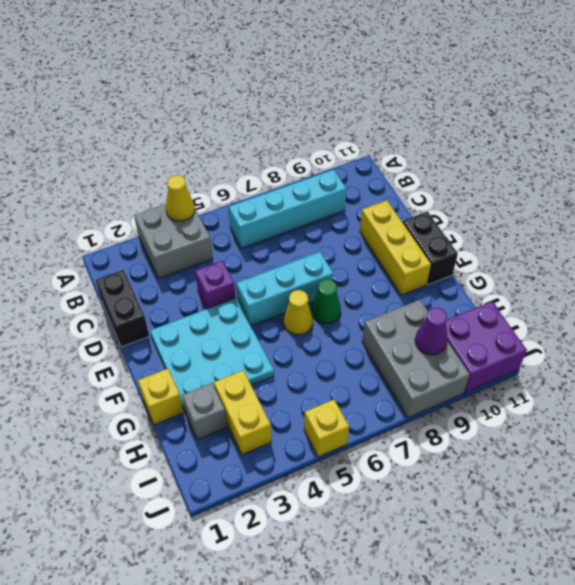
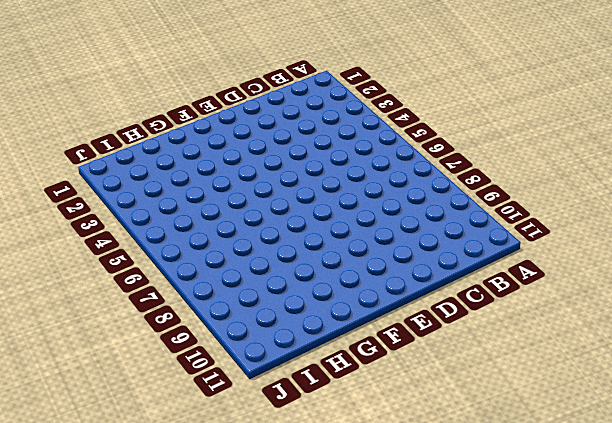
none -> grey 2x2 brick [134,204,213,278]
none -> cyan 1x4 brick [229,170,346,248]
none -> black 1x2 brick [95,270,149,347]

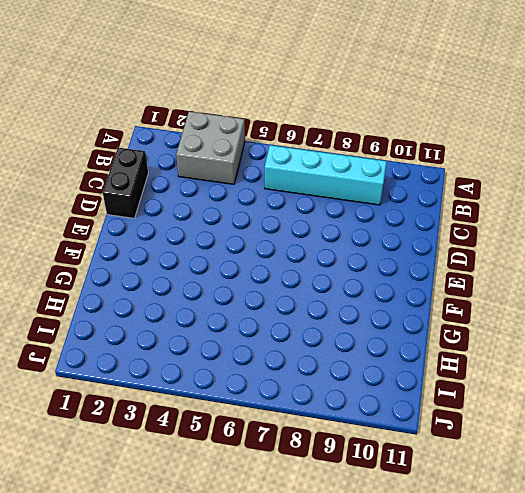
none -> purple 1x1 brick [195,261,236,309]
none -> yellow 1x3 brick [360,200,431,295]
none -> cyan 3x3 plate [150,298,274,411]

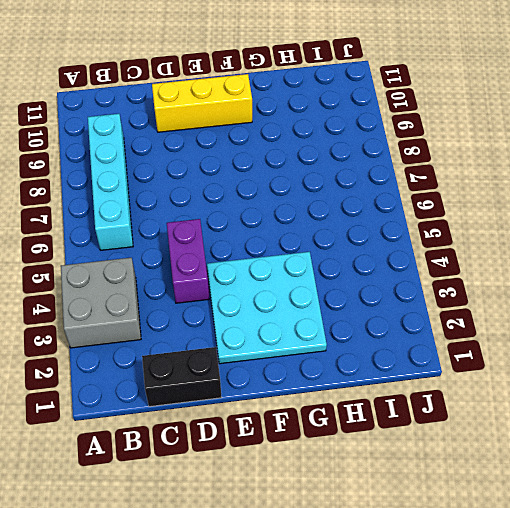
purple 1x2 brick [167,219,209,303] -> purple 1x1 brick [195,261,236,309]
none -> cyan 1x3 brick [236,252,333,326]
none -> black 1x2 brick [402,212,458,285]
none -> yellow 1x1 cone [283,290,313,335]

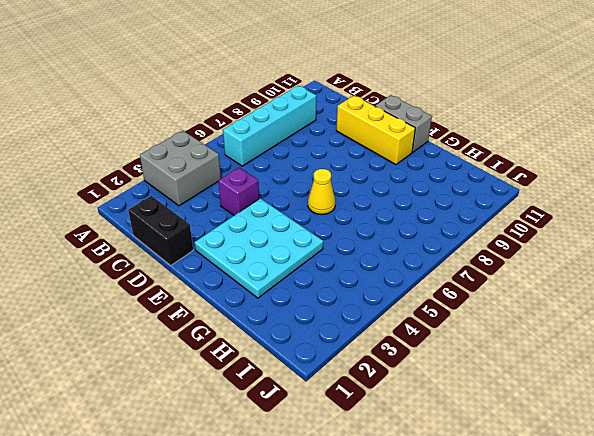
grey 1x2 brick [375,95,432,152] -> black 1x2 brick [402,212,458,285]
none -> cyan 1x3 brick [236,252,333,326]
none -> green 1x1 cone [311,279,341,324]
none -> yellow 1x1 brick [138,369,184,425]

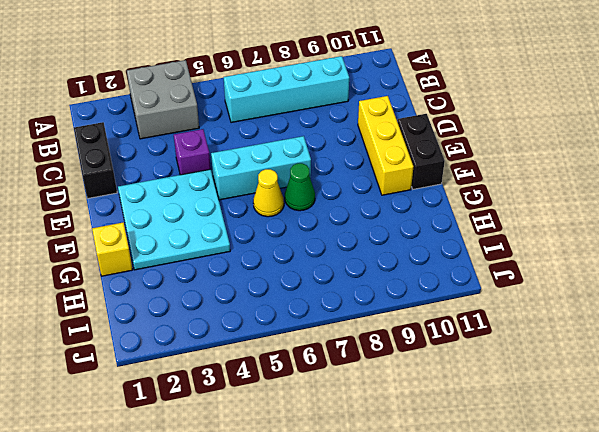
none -> grey 1x1 brick [182,383,227,440]
none -> yellow 1x2 brick [214,371,271,455]
none -> grey 2x3 brick [362,300,470,418]

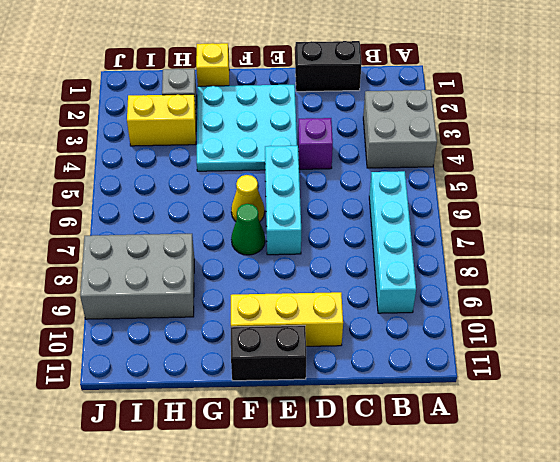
none -> purple 2x2 brick [446,301,527,393]
none -> yellow 1x1 brick [304,400,349,457]
none -> yellow 1x1 cone [166,175,195,221]

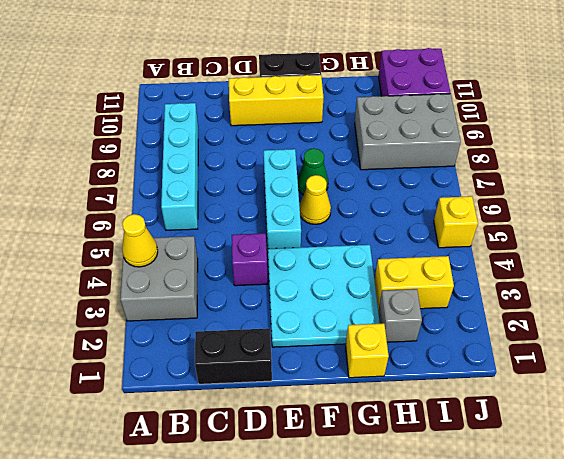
none -> purple 1x1 cone [415,308,448,355]

